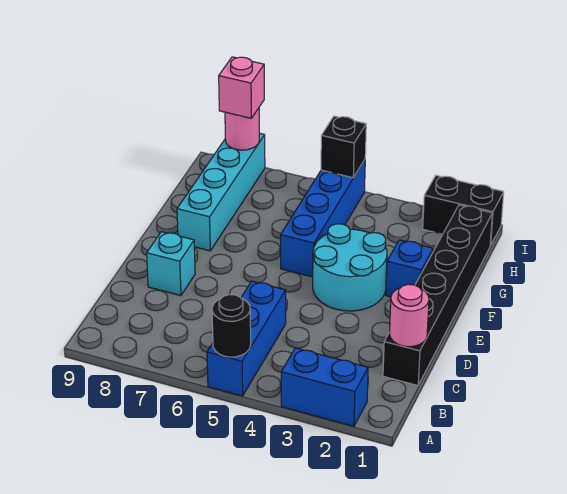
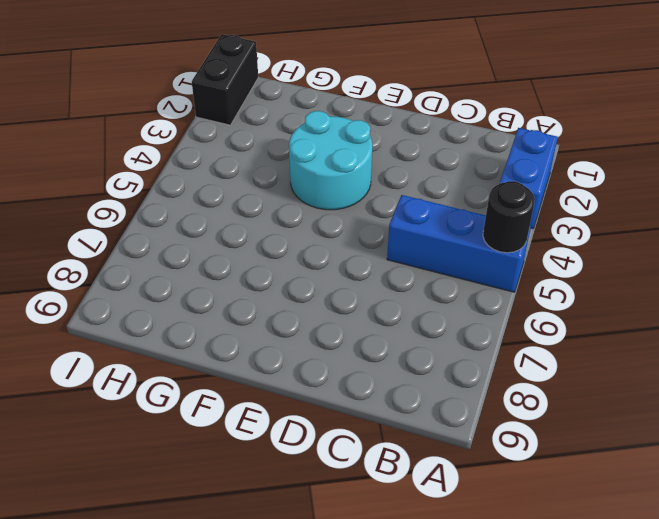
none -> black 1x6 brick [383,205,492,386]
none -> cyan 1x1 brick [147,232,195,296]
none -> blue 1x1 brick [386,240,433,297]

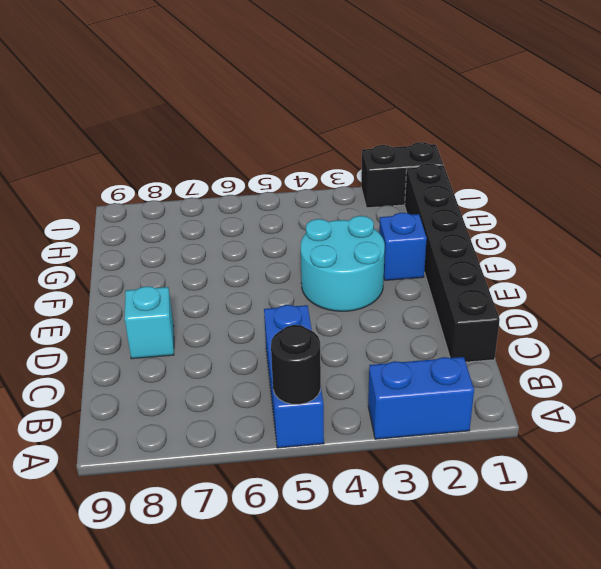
none -> blue 1x4 brick [281,160,365,277]
none -> cyan 1x4 brick [177,133,265,251]
none -> pink 1x1 round brick [390,284,429,347]

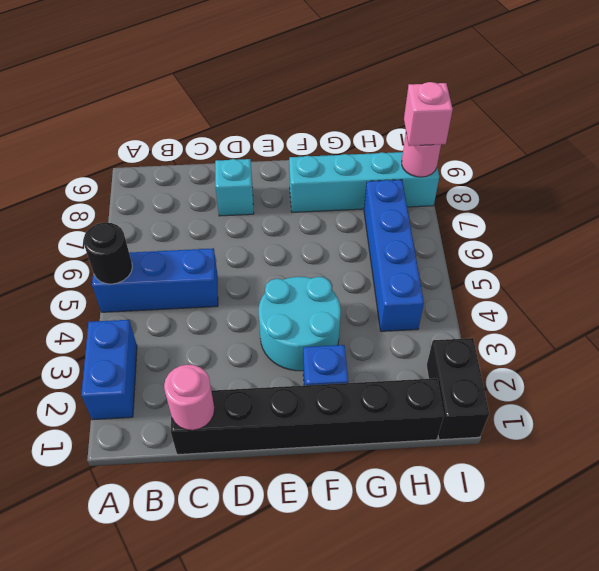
blue 1x4 brick [364,180,424,331] -> blue 1x4 brick turned to [281,160,365,277]
none -> black 1x1 brick [321,116,366,178]

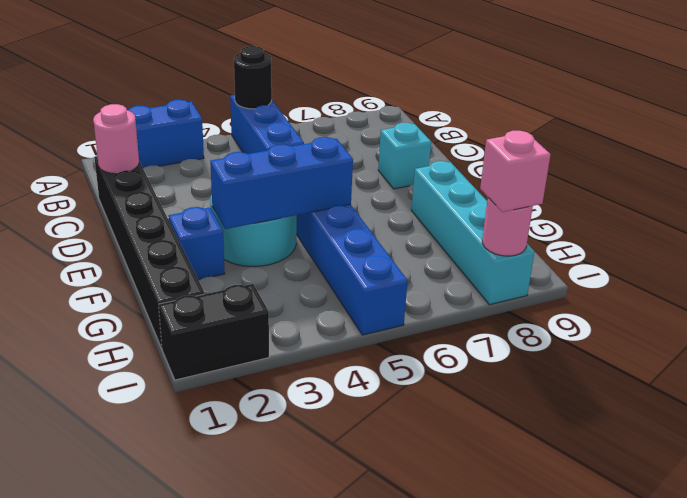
blue 1x3 brick [210,137,353,229] -> none
none -> black 1x1 brick [321,116,366,178]

